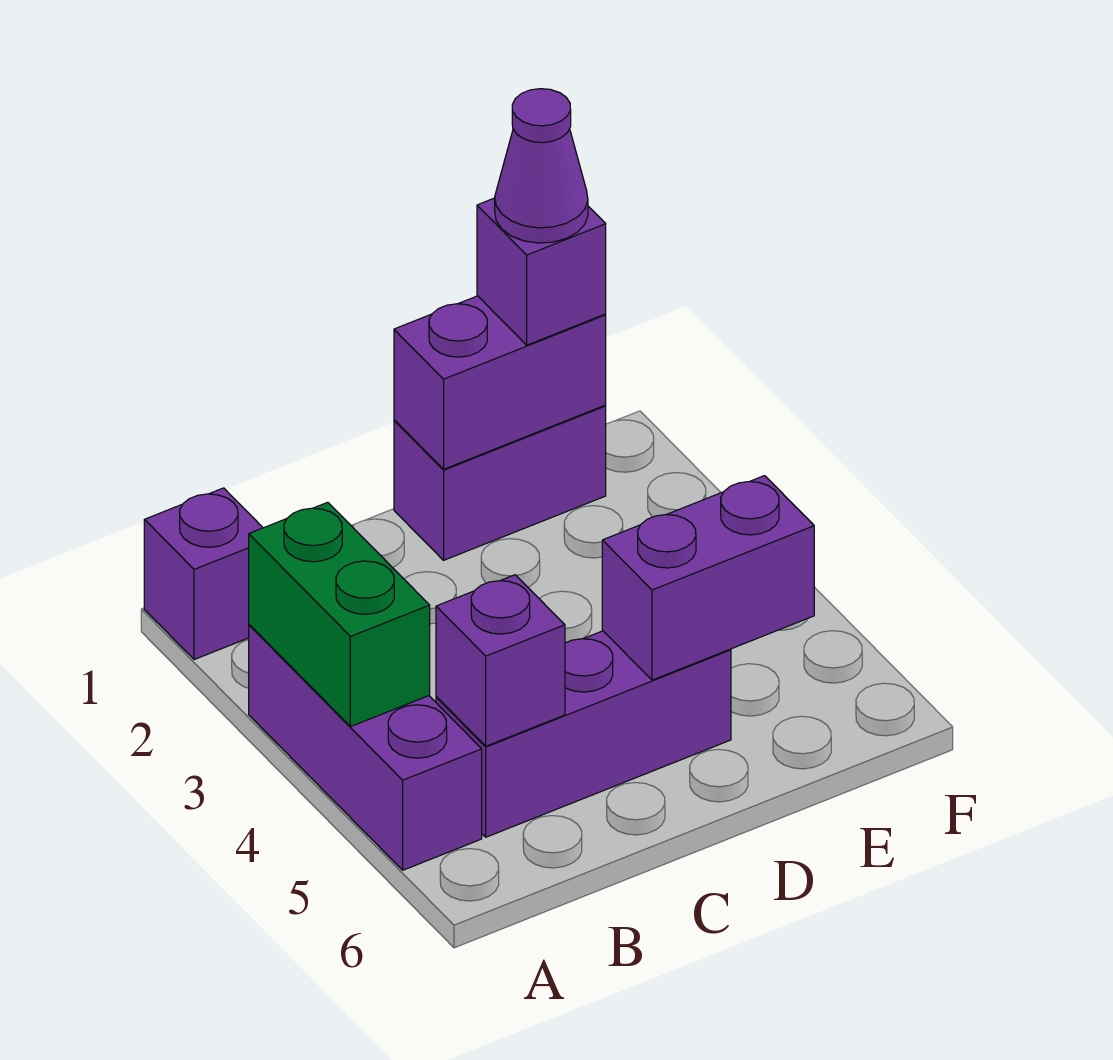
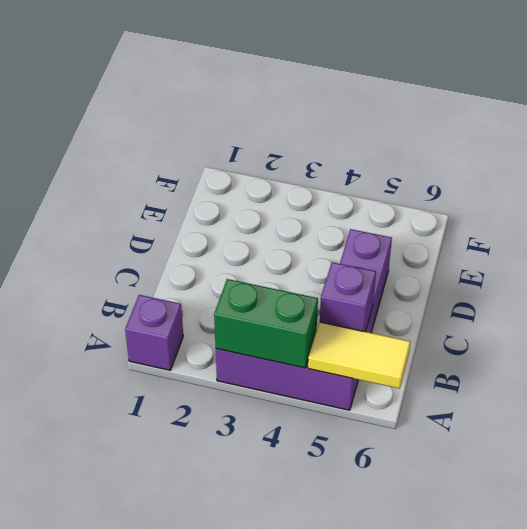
yellow 1x2 tile [308,322,410,389] -> none
none -> purple 1x2 brick [394,406,606,560]
none -> purple 1x2 brick [394,296,606,469]

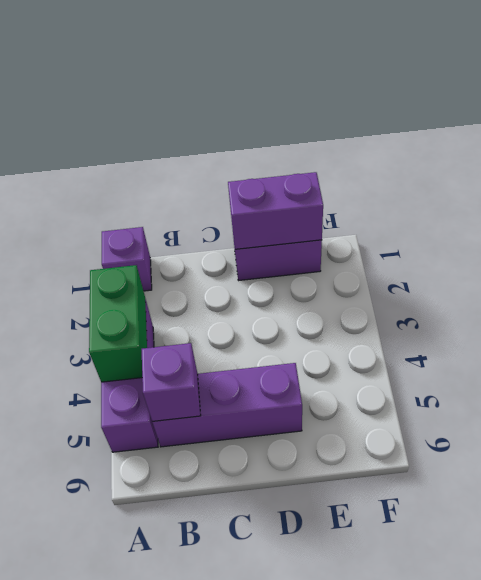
none -> purple 1x2 brick [602,476,814,680]
none -> purple 1x1 brick [477,198,606,345]

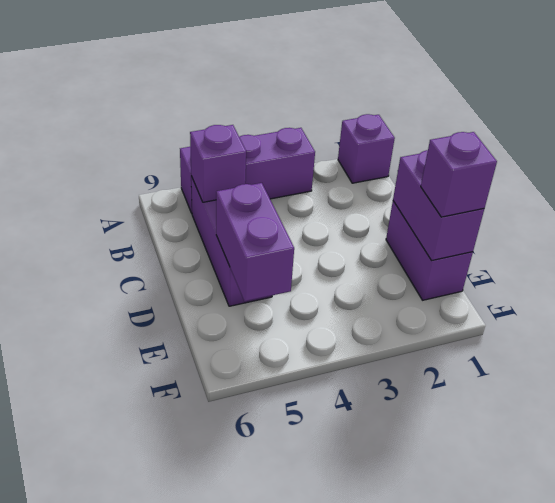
none -> green 1x2 brick [249,502,430,727]
none -> purple 1x1 cone [495,89,588,243]

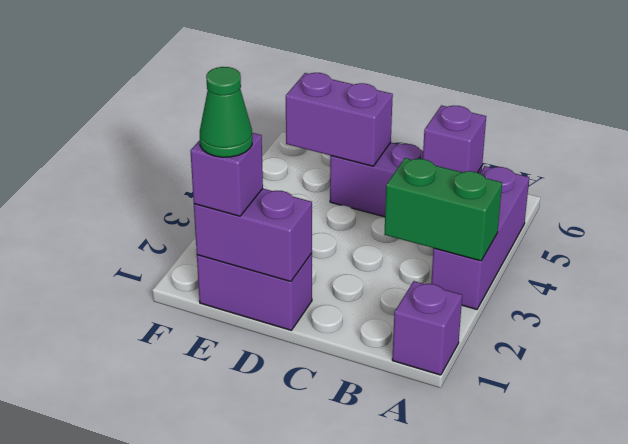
green 1x2 brick [384,158,502,261] -> green 1x2 brick turned to [249,502,430,727]
green 1x1 cone [200,67,252,157] -> purple 1x1 cone [495,89,588,243]

